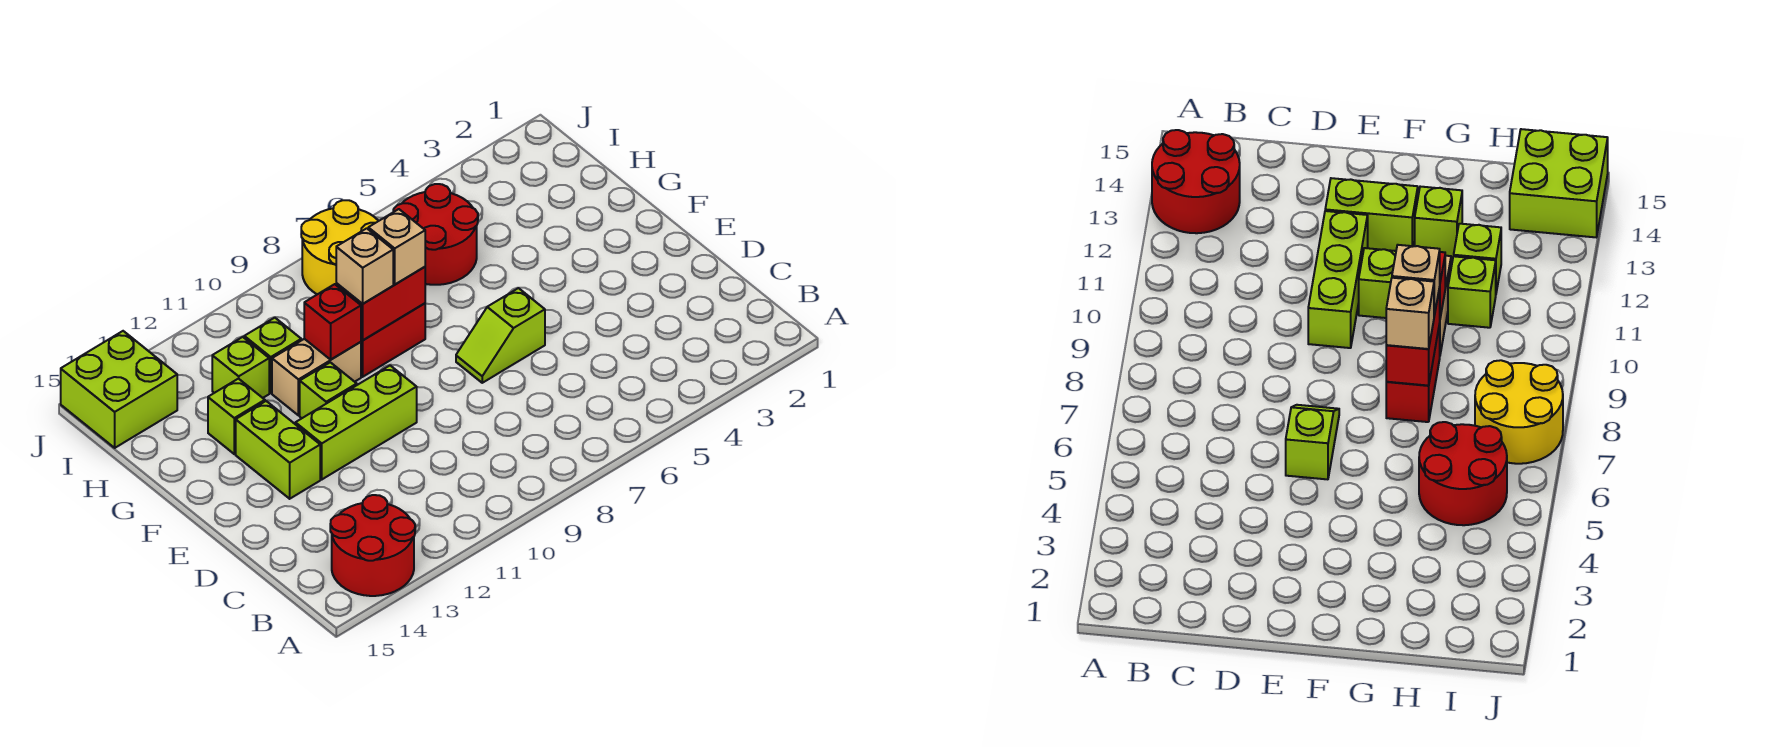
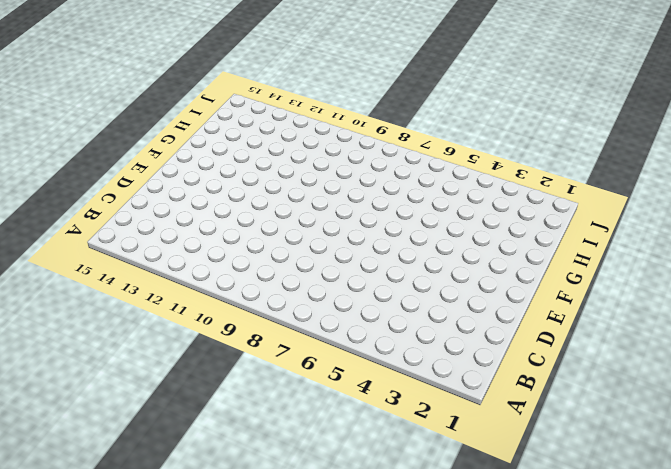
none -> red 2x2 round brick [330,495,415,596]
none -> lime 1x2 slope [456,288,545,383]
none -> lime 1x3 brick [295,366,417,479]

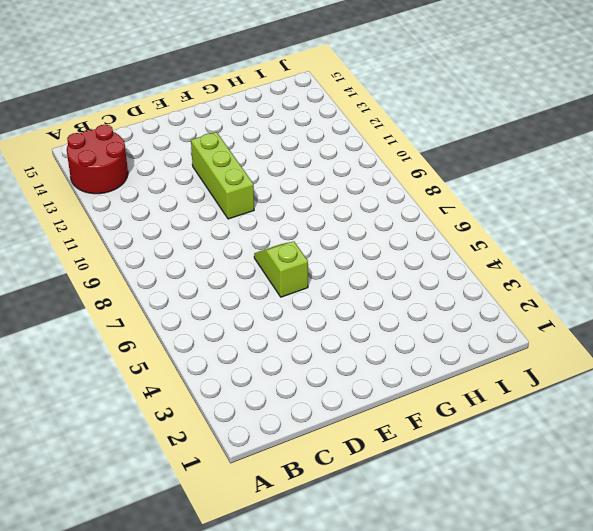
none -> lime 1x2 brick [236,401,320,499]
none -> lime 1x1 brick [300,362,357,418]
none -> red 1x2 brick [361,303,425,377]

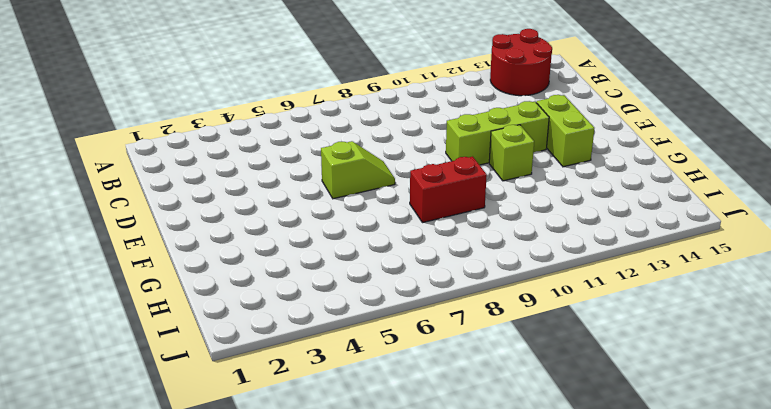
none -> tan 1x2 brick [272,339,361,415]
none -> lime 1x1 brick [208,379,265,454]
none -> red 2x2 round brick [393,184,478,285]

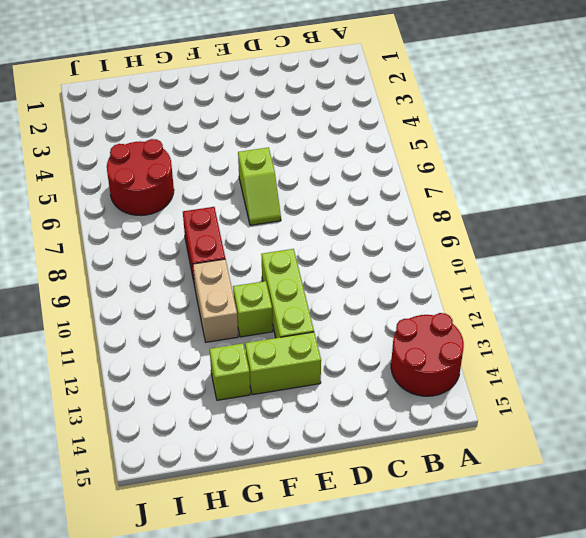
none -> lime 1x1 brick [244,318,301,393]
none -> lime 1x1 brick [212,337,269,398]
none -> yellow 2x2 round brick [301,200,378,294]

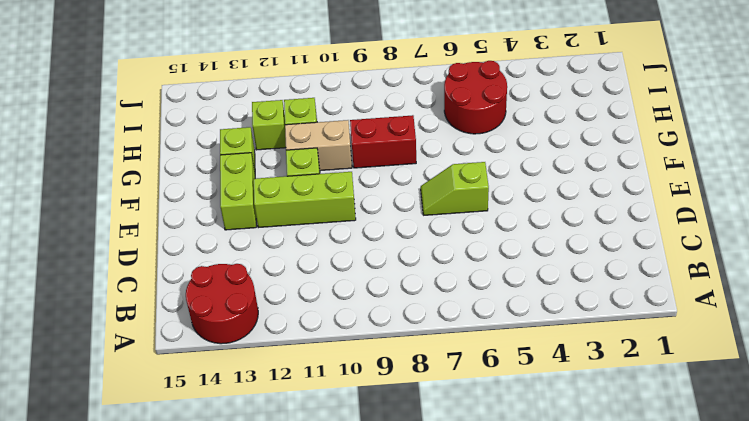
none -> yellow 2x2 round brick [301,200,378,294]
none -> lime 2x2 brick [61,331,177,448]
none -> red 1x2 brick [336,267,425,340]

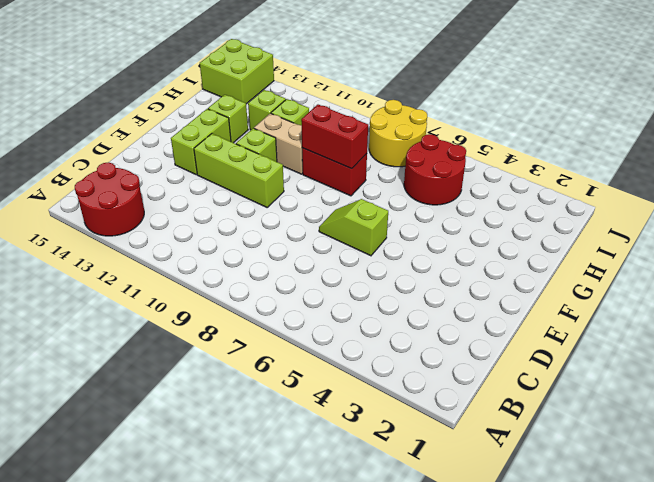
none -> red 1x1 brick [304,284,361,360]
none -> tan 1x1 brick [368,209,425,284]
none -> tan 1x1 brick [336,228,393,304]

